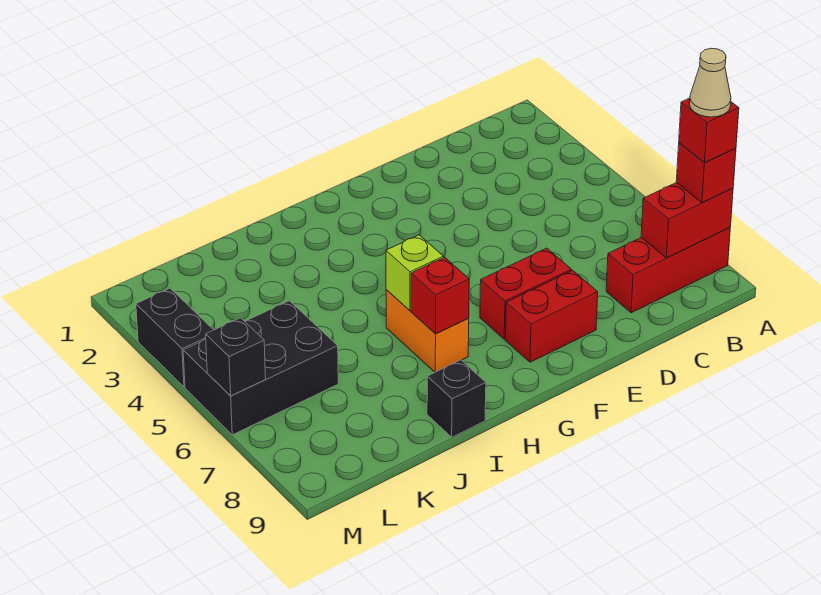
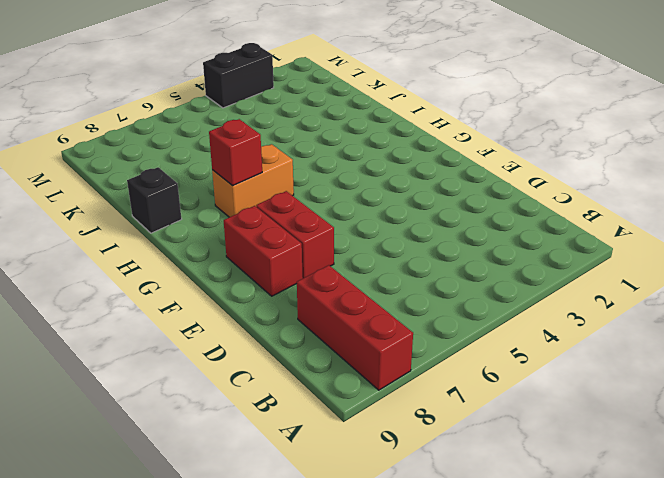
none -> black 2x3 brick [183,301,338,435]
none -> red 1x2 brick [641,182,733,258]
none -> lime 1x1 brick [386,235,444,311]

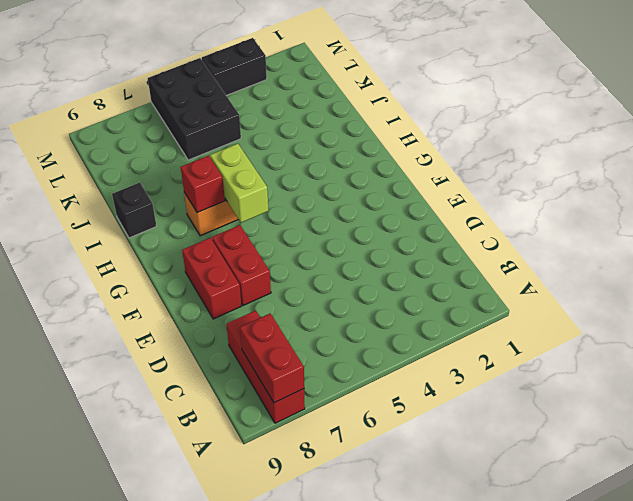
lime 1x2 brick [210,144,269,223] -> lime 1x1 brick [386,235,444,311]
none -> black 1x1 brick [206,318,266,396]
none -> red 1x1 brick [676,143,736,203]
none -> red 1x1 brick [679,98,739,163]

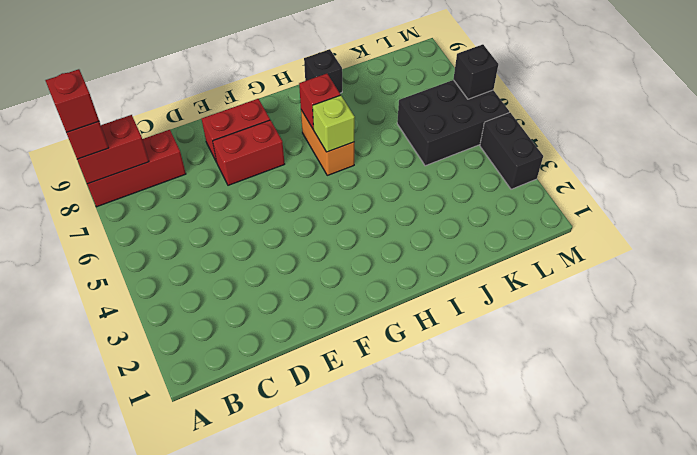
none -> tan 1x1 cone [689,48,731,117]

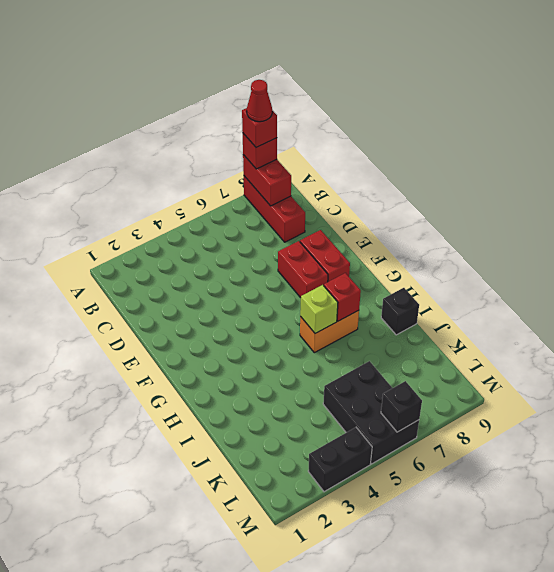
red 1x1 cone [247,80,272,122] -> tan 1x1 cone [689,48,731,117]

